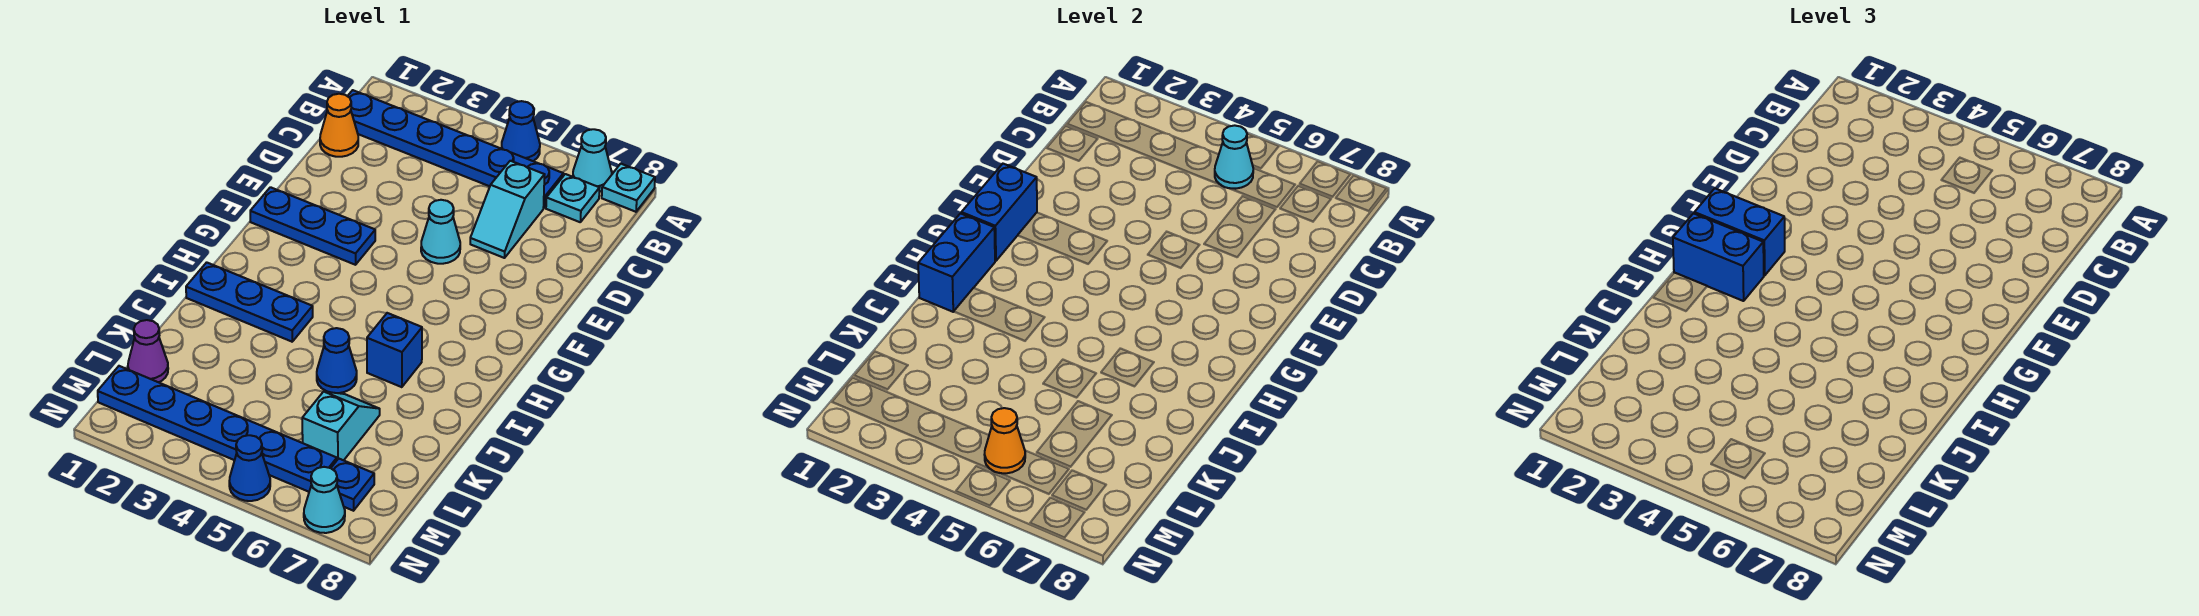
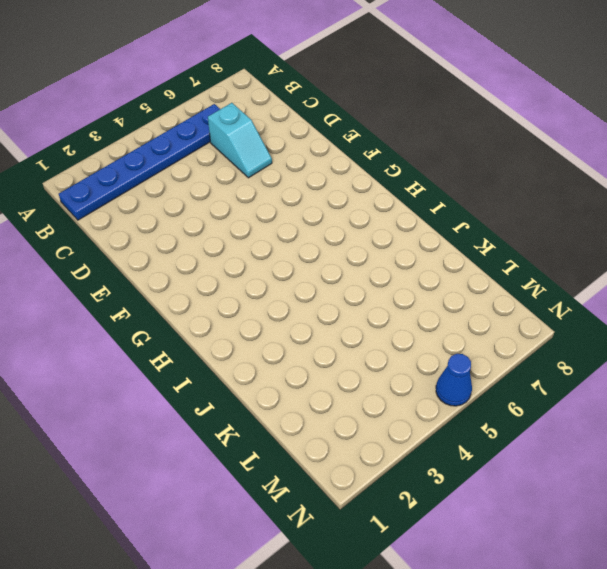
none -> blue 1x1 cone [501,101,540,161]
none -> cyan 1x1 cone [573,129,612,192]
none -> cyan 1x1 plate [602,164,655,212]

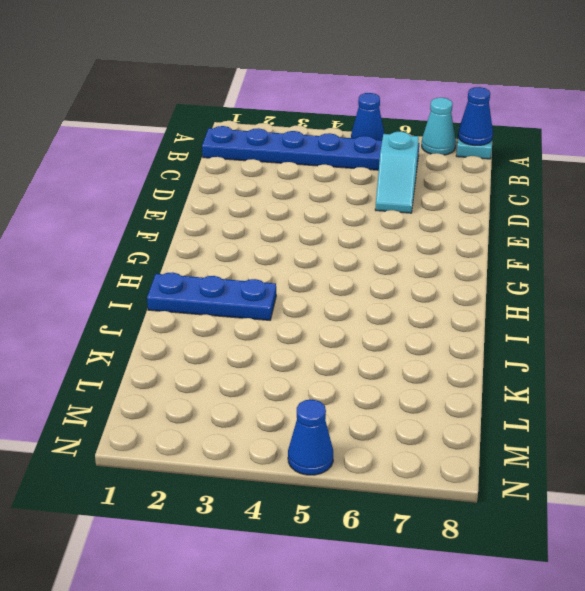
blue 1x1 cone [458,87,493,145] -> blue 1x1 cone moved to [317,328,357,393]
none -> cyan 1x1 plate [546,174,599,222]
none -> orange 1x1 cone [320,94,358,157]
none -> cyan 1x1 cone [421,200,460,264]

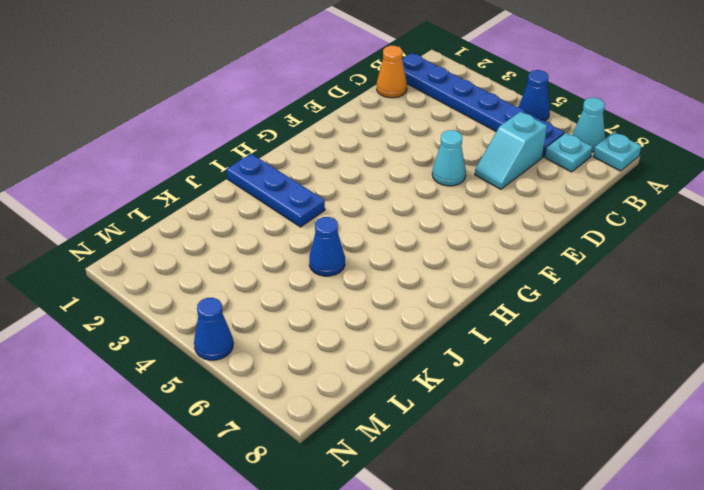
none -> blue 1x3 plate [250,187,375,265]
none -> blue 1x1 brick [367,313,422,387]
none -> cyan 1x2 slope [302,392,380,460]

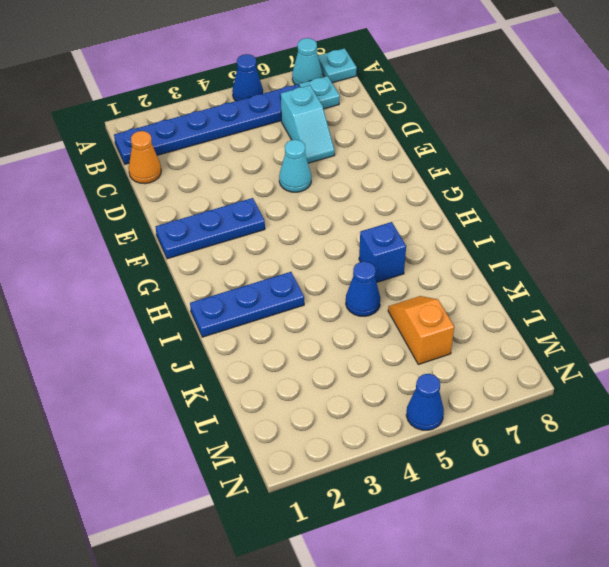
orange 1x2 slope [388,296,454,365] -> cyan 1x2 slope [302,392,380,460]
none -> purple 1x1 cone [128,320,168,382]
none -> blue 1x6 plate [98,366,337,492]
none -> blue 1x1 plate [331,459,374,511]

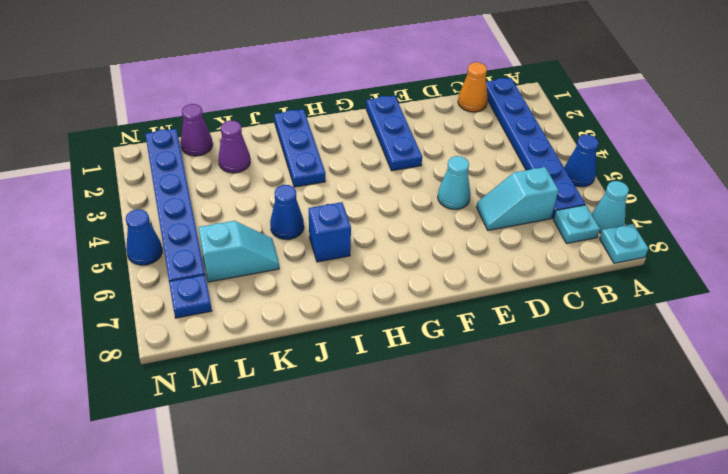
purple 1x1 cone [219,120,250,173] -> none
none -> cyan 1x1 cone [304,467,345,533]
none -> cyan 1x1 cone [1215,125,1253,189]
none -> blue 1x2 brick [961,164,1037,261]

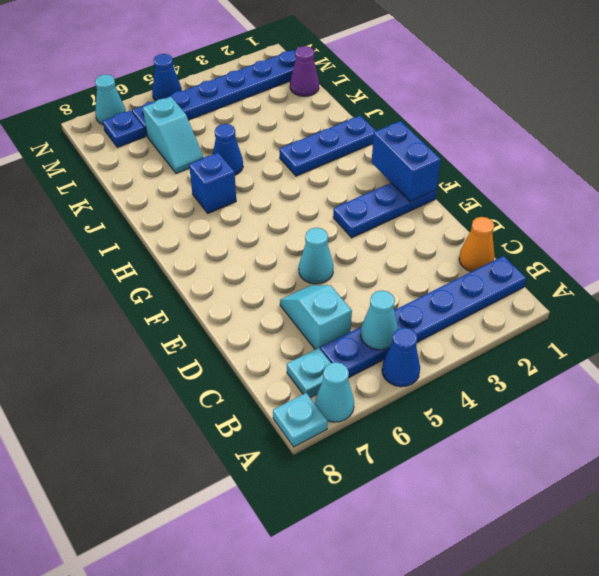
none -> blue 1x2 brick [918,213,995,312]
none -> orange 1x1 cone [984,408,1025,473]
none -> blue 1x2 brick [1694,189,1785,275]

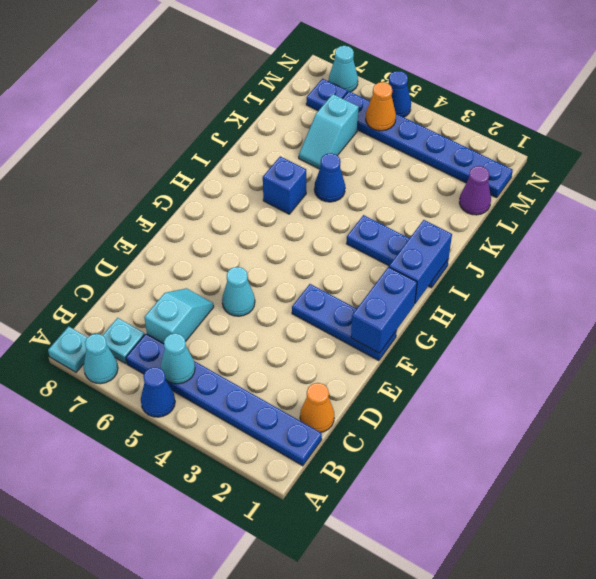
none -> blue 1x2 brick [1694,189,1785,275]
none -> blue 1x2 brick [1673,213,1764,301]

